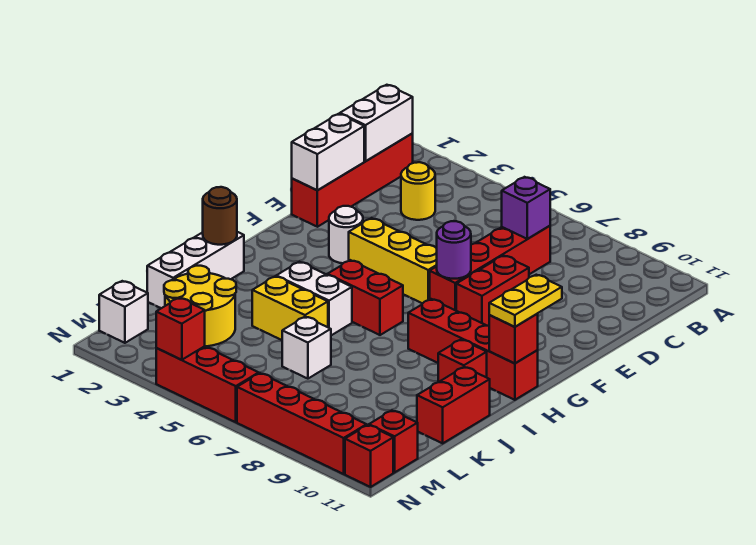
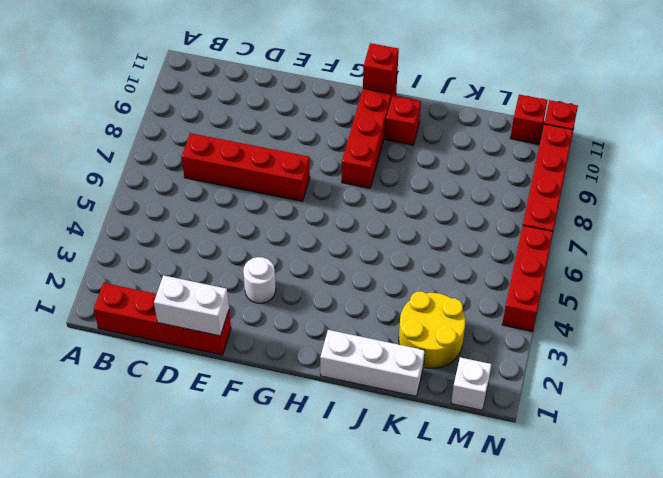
none -> yellow 1x1 round brick [401,162,435,220]
none -> red 1x2 brick [456,255,529,326]
none -> yellow 1x3 brick [349,218,437,304]

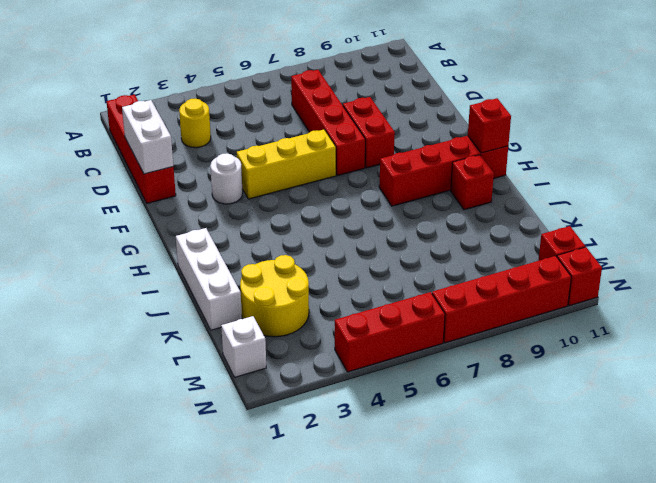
none -> red 1x2 brick [327,260,403,335]
none -> white 1x2 brick [276,262,352,335]
none -> yellow 1x2 brick [252,276,328,340]

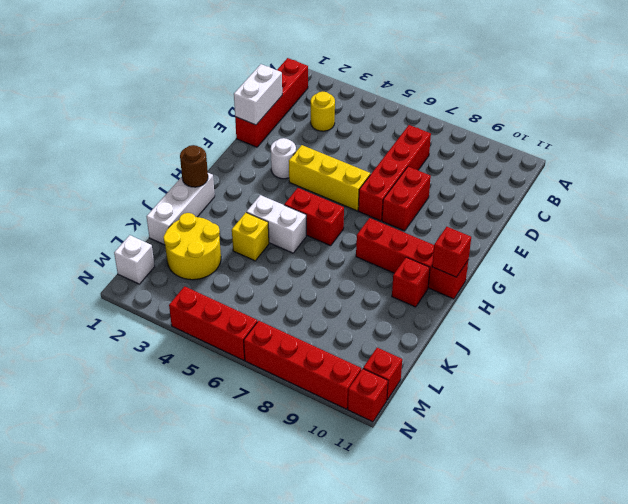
yellow 1x1 brick [232,213,269,261] -> yellow 1x2 brick [252,276,328,340]
none -> red 1x2 brick [417,367,490,443]
none -> white 1x1 brick [282,317,331,379]
none -> white 1x2 brick [340,85,413,161]

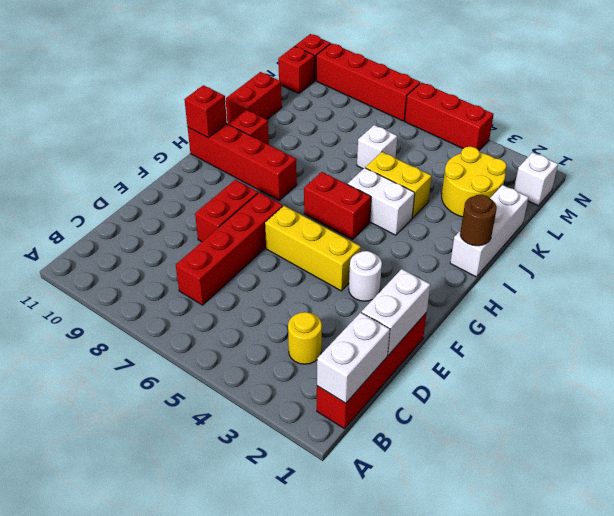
none -> purple 1x1 brick [502,177,550,239]
none -> purple 1x1 round brick [437,221,471,279]
none -> red 1x1 brick [156,298,205,360]

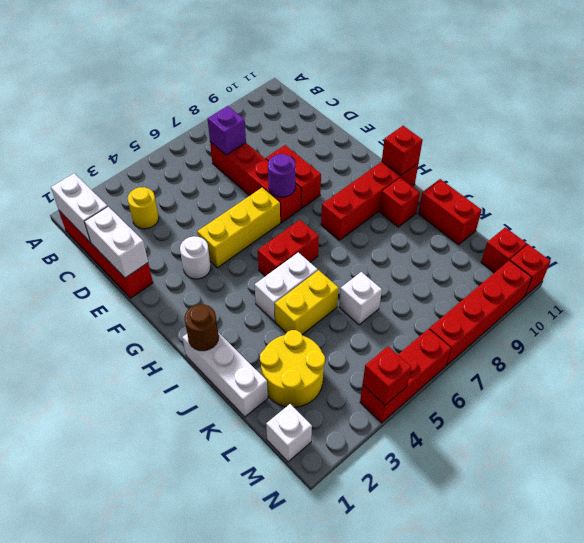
none -> yellow 1x2 plate [489,275,562,327]

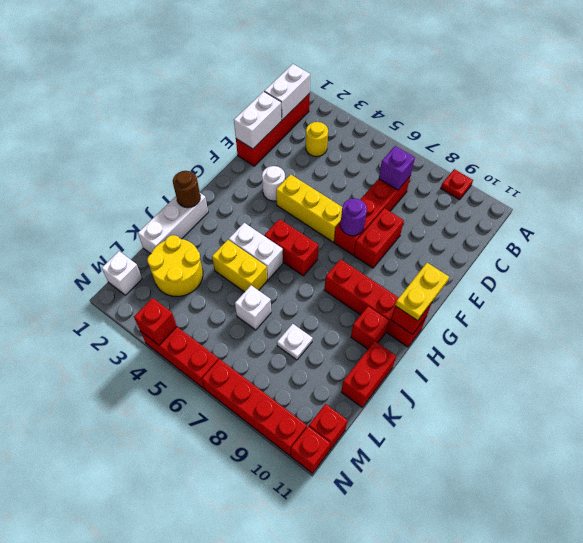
red 1x1 plate [441,169,473,200] -> none
white 1x1 plate [277,324,313,360] -> none

